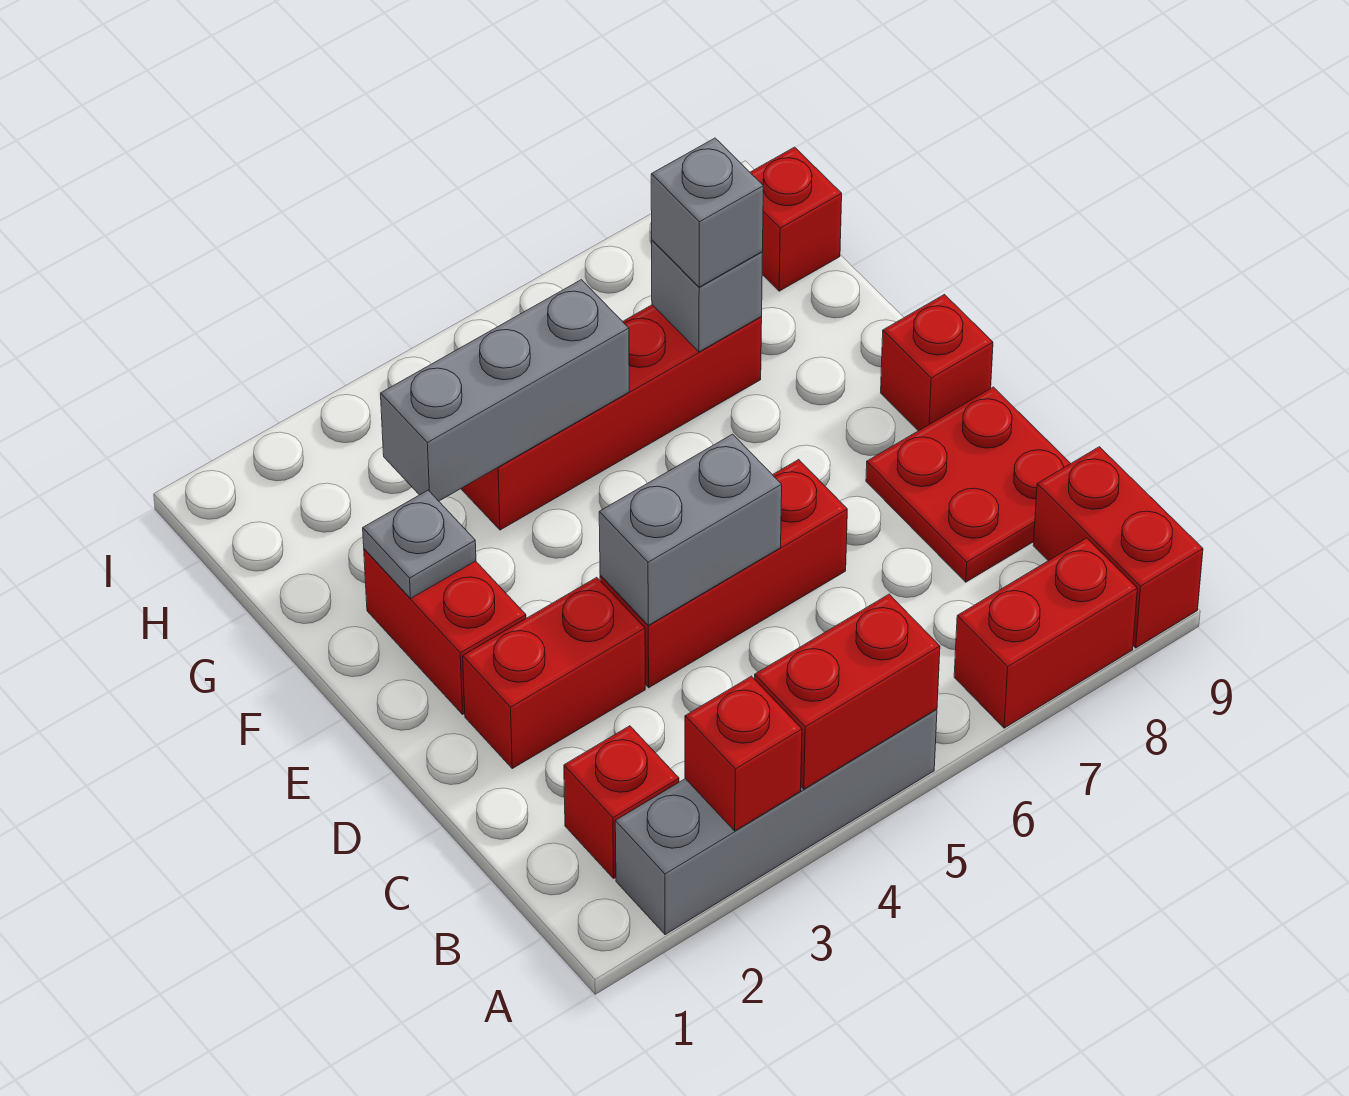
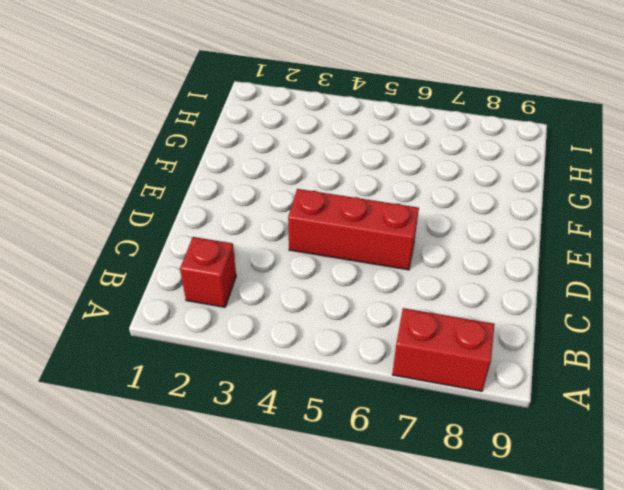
none -> grey 1x4 brick [615,709,937,935]
none -> red 1x2 brick [1033,447,1203,648]
none -> red 2x2 plate [866,387,1071,582]

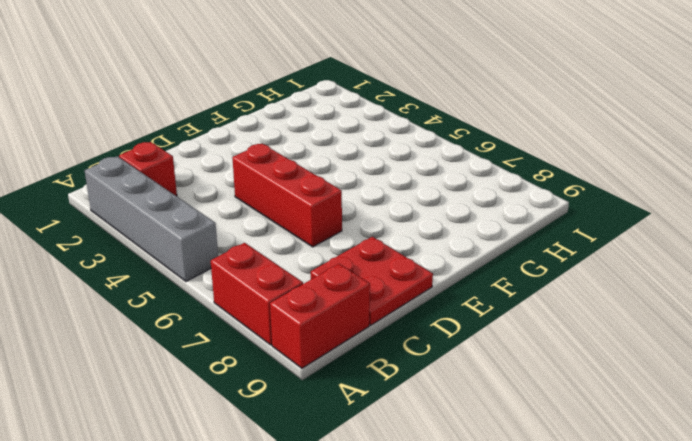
none -> red 1x2 brick [463,577,645,768]
none -> red 1x2 brick [364,549,526,714]
none -> red 1x1 brick [881,295,993,431]

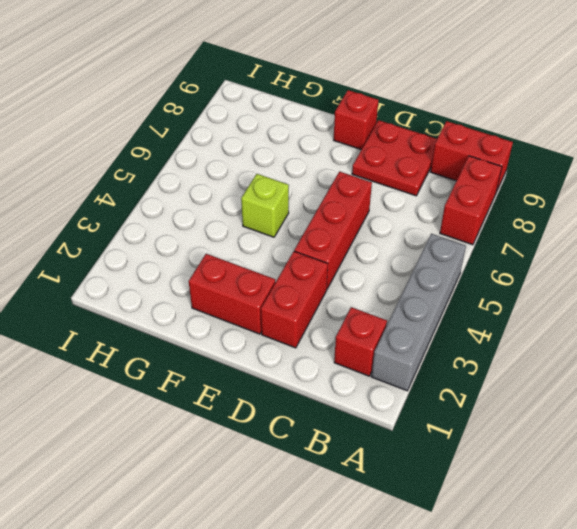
lime 1x1 brick [241,174,289,237] -> none
none -> red 1x4 brick [461,305,762,530]
none -> red 1x1 brick [750,147,842,291]
none -> red 1x1 brick [685,676,802,831]

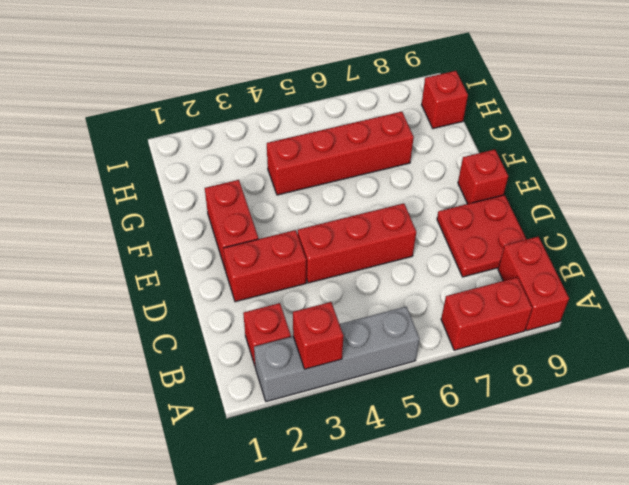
none -> red 1x2 brick [755,594,940,789]
none -> grey 1x2 brick [599,434,782,625]
none -> grey 1x1 plate [363,490,476,598]

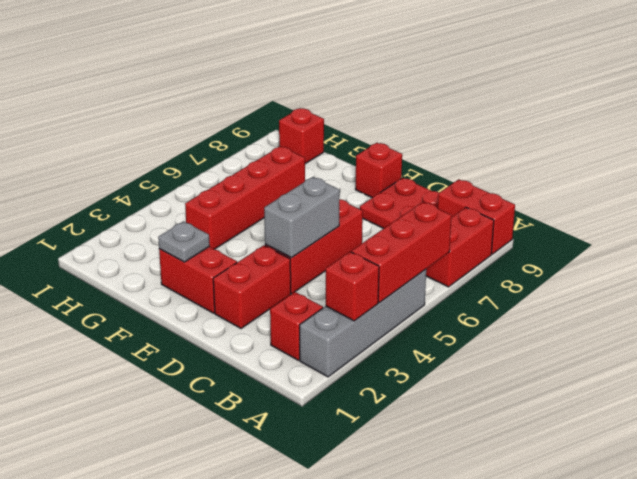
red 1x3 brick [351,202,452,303] -> red 1x2 brick [755,594,940,789]
none -> grey 1x3 brick [381,280,629,501]
none -> grey 1x1 brick [652,240,763,352]
none -> grey 1x1 brick [651,138,763,287]

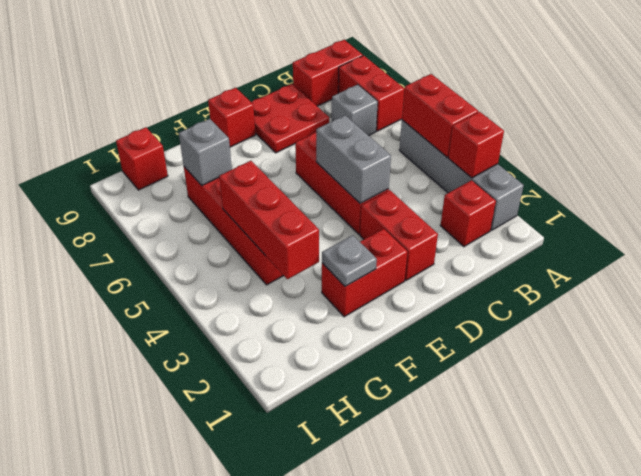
grey 1x1 brick [332,85,378,136] -> grey 1x1 brick moved to [651,138,763,287]
red 1x3 brick [219,161,319,279] -> grey 1x3 brick [381,280,629,501]

